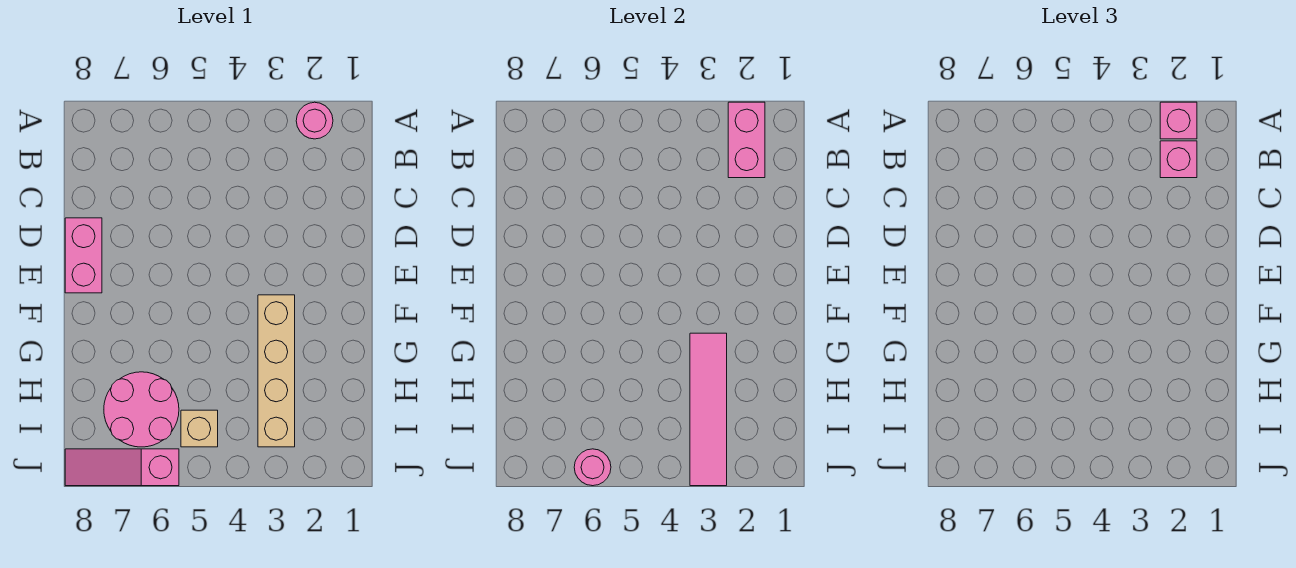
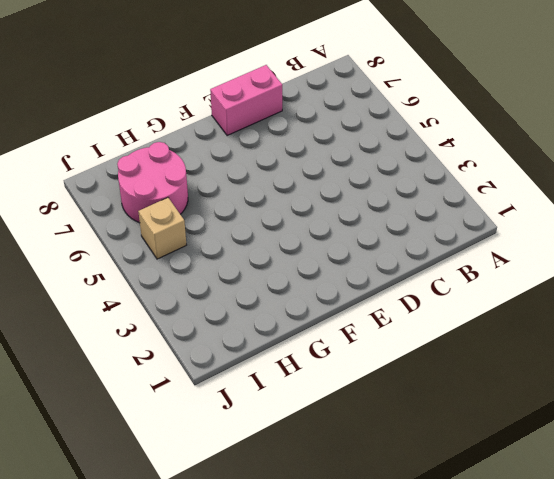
none -> pink 1x1 round brick [296,102,333,139]
none -> tan 1x4 brick [258,295,295,447]

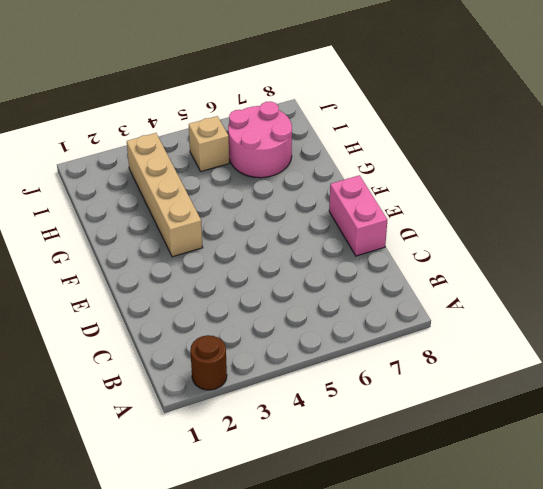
brown 1x1 round brick [190,335,227,390] -> pink 1x1 round brick [296,102,333,139]
none -> pink 1x3 slope [65,449,179,486]
none -> pink 1x2 brick [728,102,765,178]

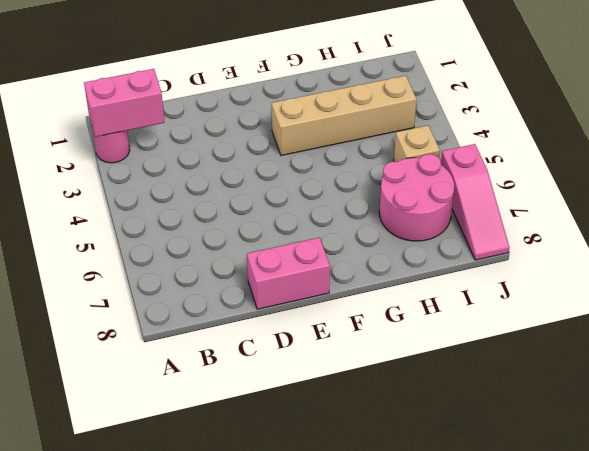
none -> pink 1x4 tile [690,333,727,486]
none -> pink 1x1 round brick [574,449,611,486]

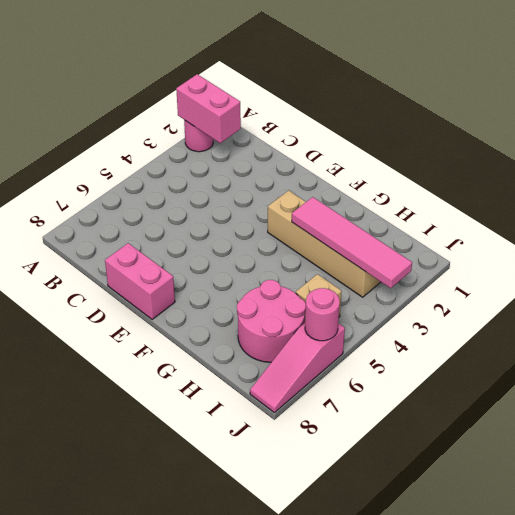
none -> pink 1x1 brick [1160,102,1197,139]
none -> pink 1x1 brick [1160,141,1197,178]

